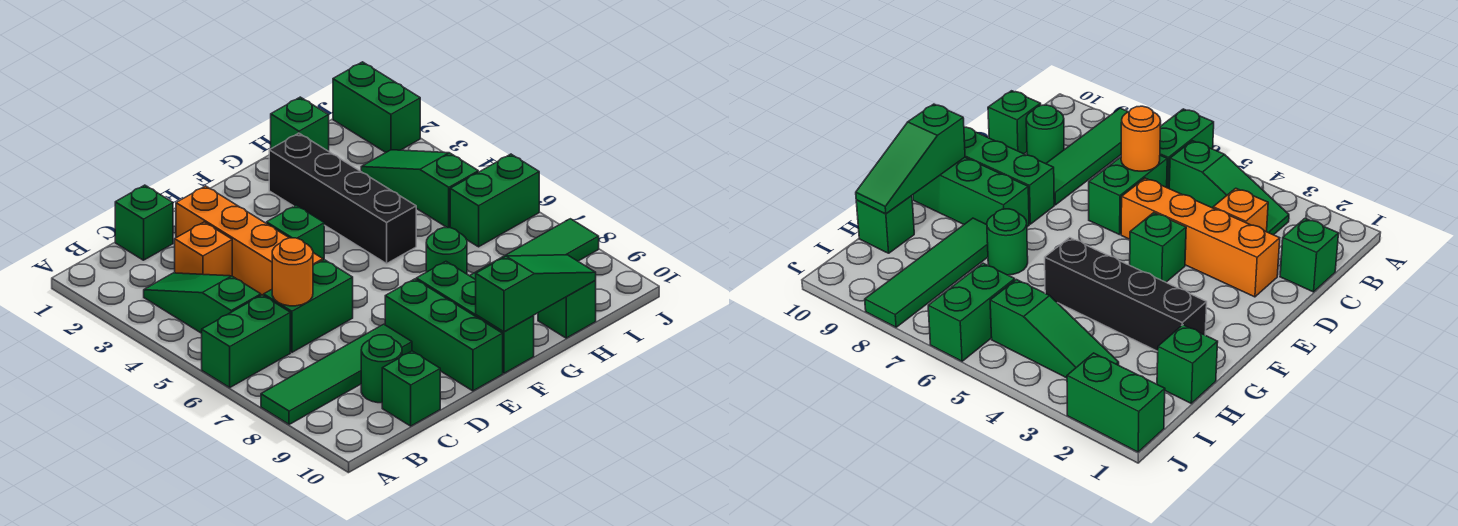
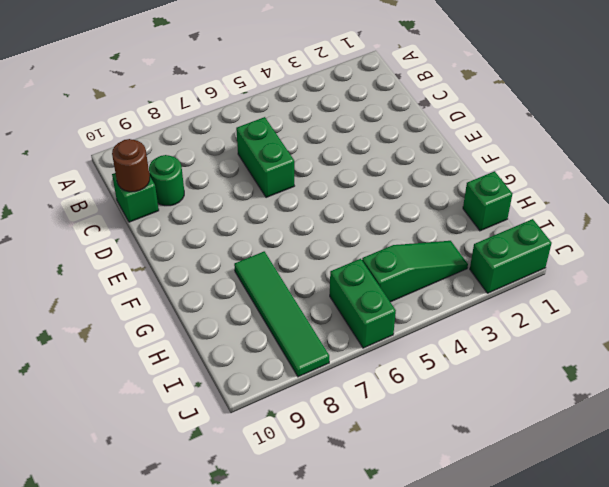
brown 1x1 round brick [112,139,150,192] -> none
none -> green 1x2 brick [202,295,290,387]
none -> green 1x4 tile [261,324,412,424]
none -> green 1x3 slope [144,273,261,333]

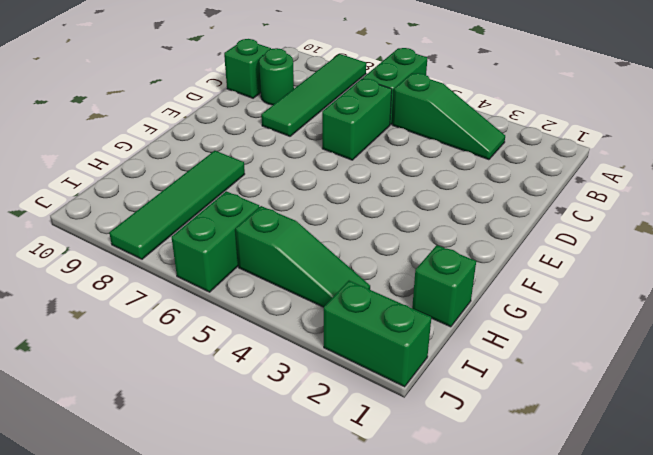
none -> green 1x1 brick [115,185,173,260]
none -> orange 1x1 brick [175,222,232,276]
none -> orange 1x4 brick [176,186,323,295]

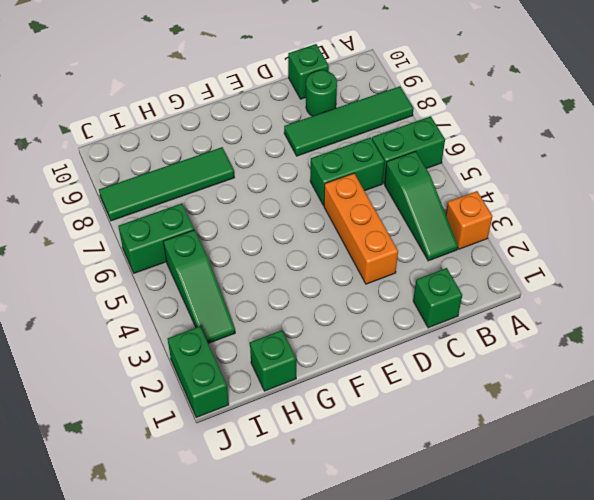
orange 1x1 brick [446,191,493,249] -> orange 1x1 brick moved to [175,222,232,276]
orange 1x3 brick [324,173,398,284] -> orange 1x4 brick [176,186,323,295]
none -> green 1x1 brick [267,205,324,260]
none -> green 1x3 brick [385,279,503,391]
none -> green 1x3 brick [416,262,534,373]

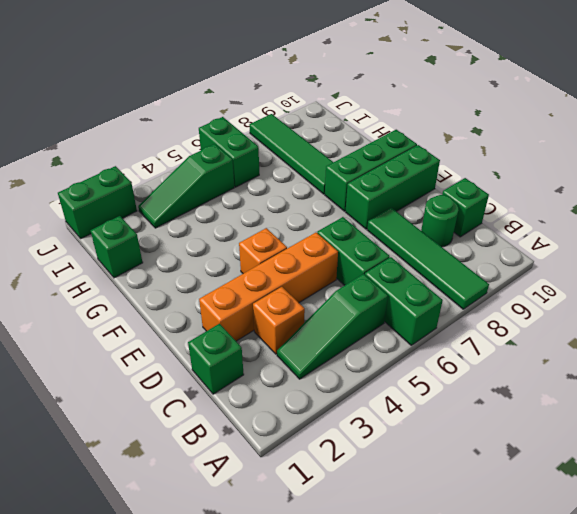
orange 1x1 brick [239,228,287,274] -> green 1x1 brick [267,205,324,260]
none -> black 1x4 brick [269,133,416,264]
none -> green 1x1 round brick [426,228,467,274]
none -> green 1x1 brick [538,281,596,338]

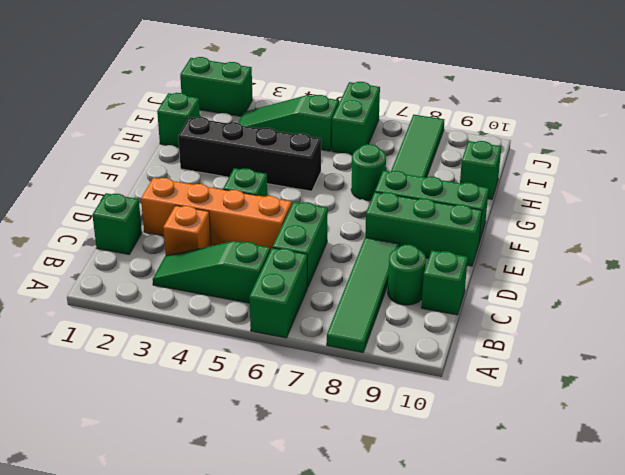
none -> orange 1x1 round brick [272,238,313,306]
none -> green 1x3 slope [476,255,596,332]

